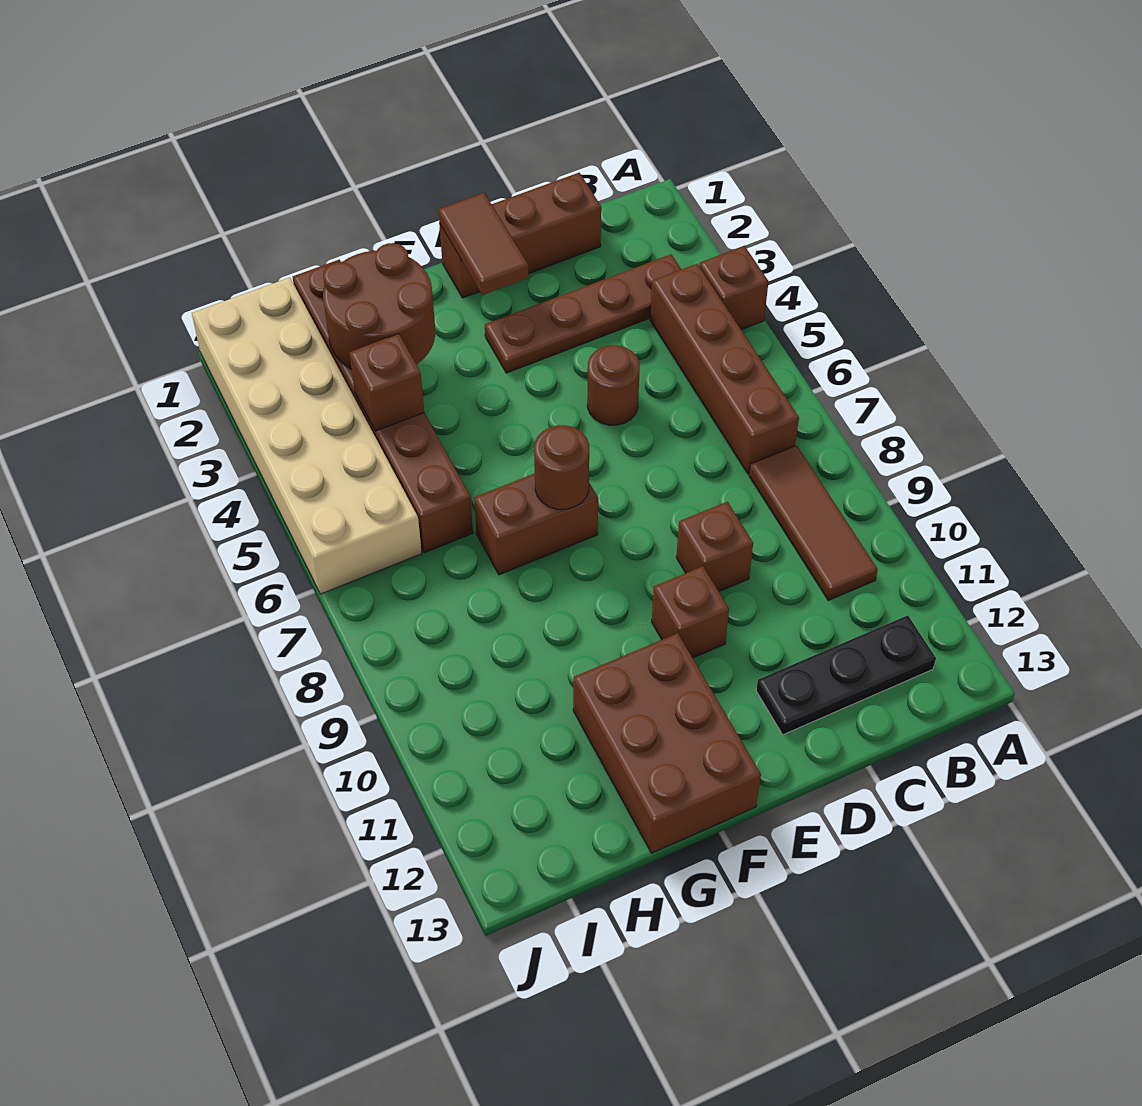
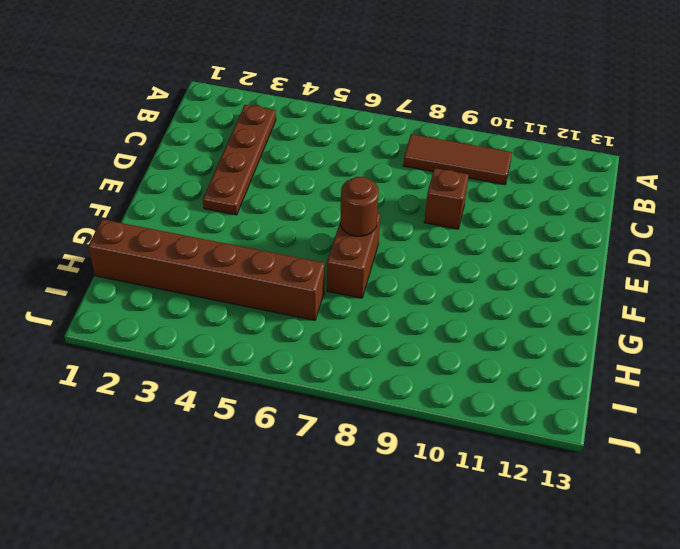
none -> brown 1x1 brick [699,246,769,330]
none -> brown 1x4 brick [650,264,799,474]
none -> black 1x3 plate [756,615,936,735]

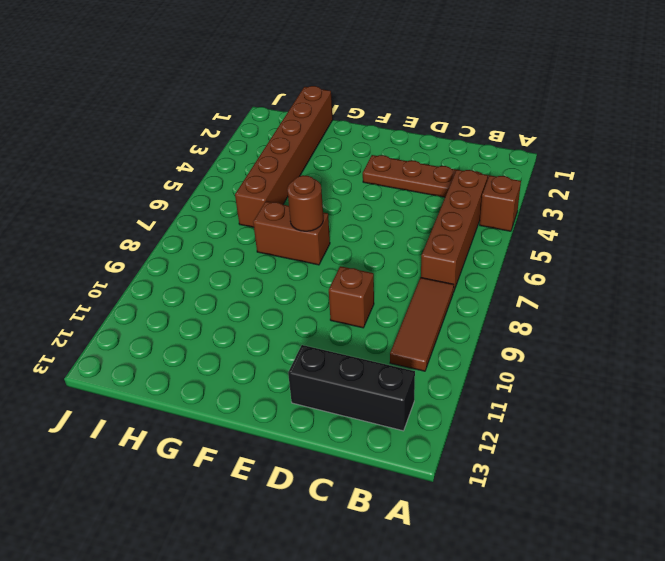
black 1x3 brick [288,345,415,431] -> black 1x3 plate [756,615,936,735]
none -> brown 1x3 brick [439,173,601,298]
none -> brown 1x1 round brick [587,345,640,425]
none -> brown 1x1 brick [652,566,729,658]

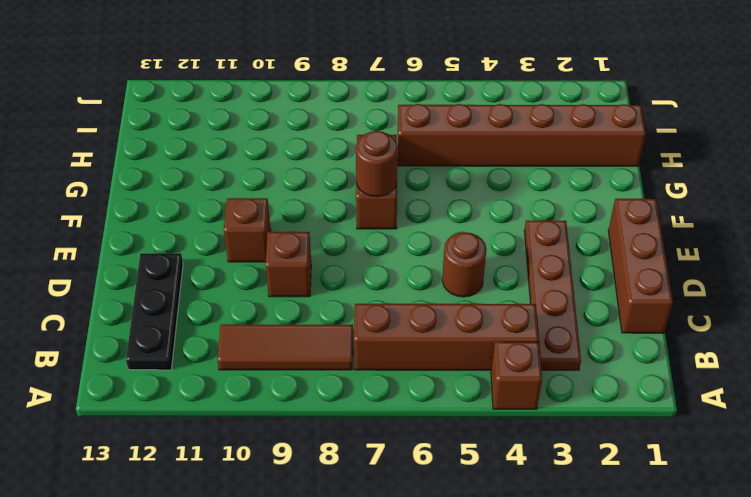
none -> brown 2x3 brick [573,633,761,853]
none -> tan 2x6 brick [192,278,422,594]
none -> brown 1x2 tile [438,193,529,295]

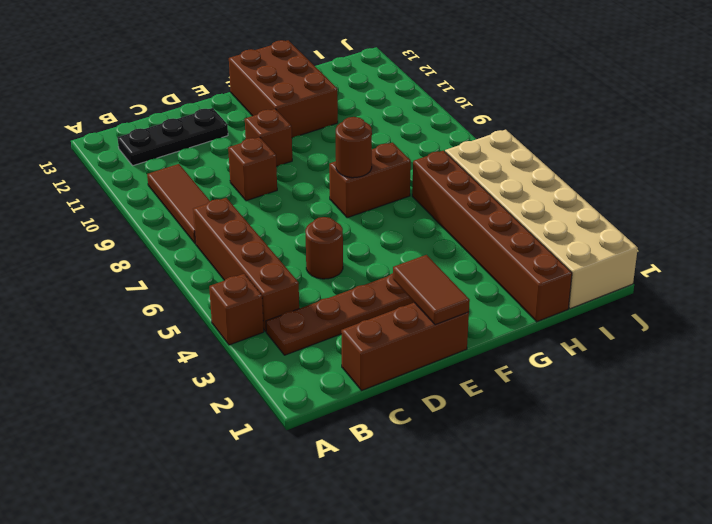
none -> brown 2x2 round brick [323,243,435,369]
none -> brown 1x1 brick [349,334,424,431]

